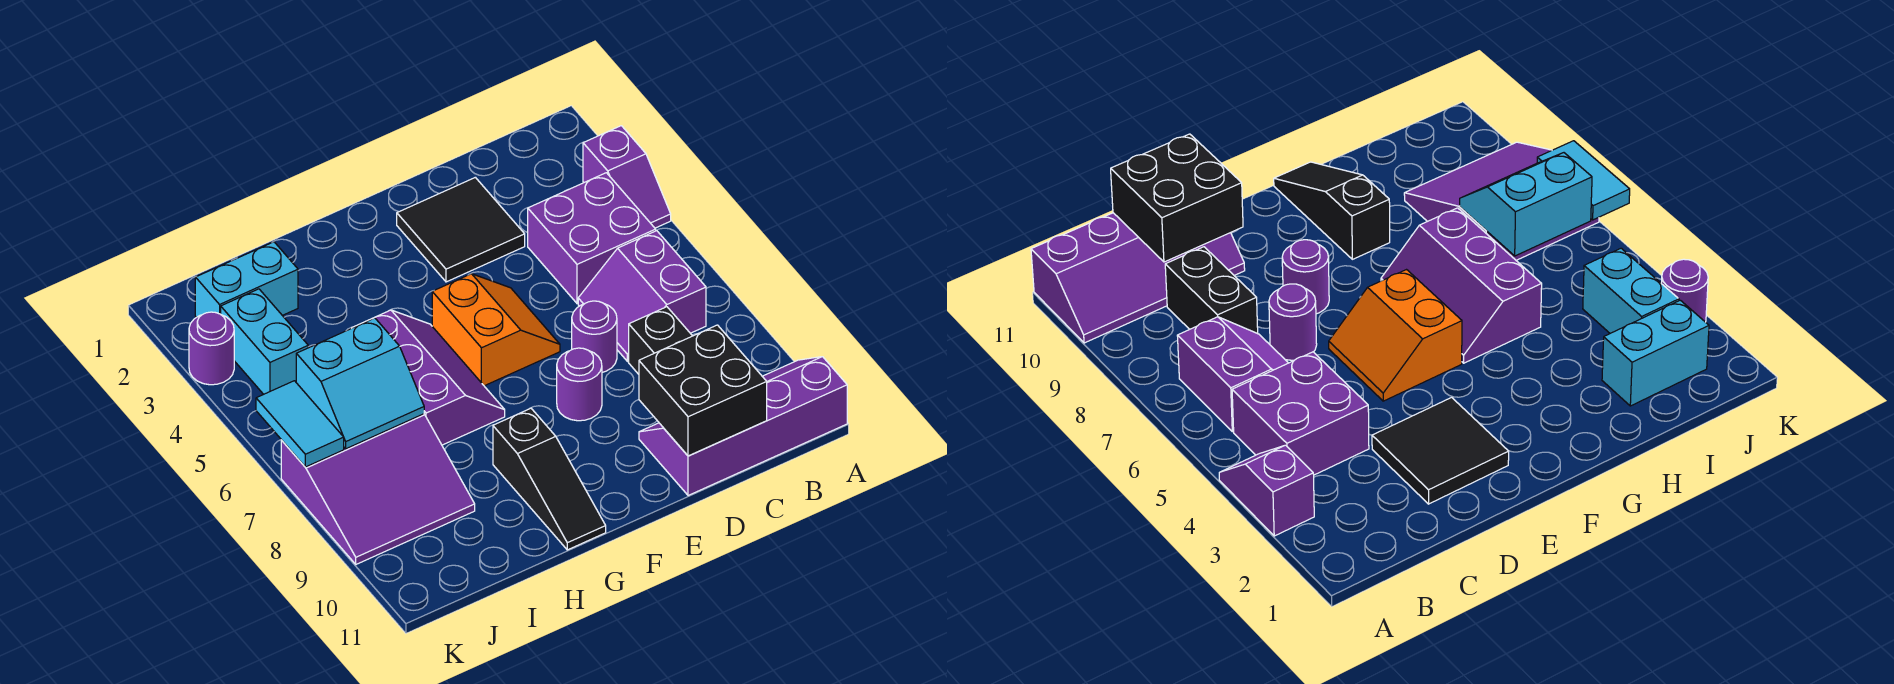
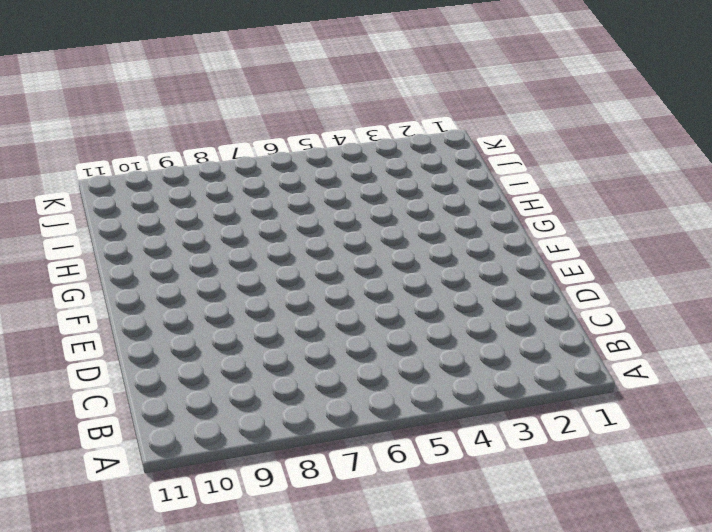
none -> purple 1x2 slope [583,126,671,228]
none -> purple 2x4 slope [639,357,847,496]
none -> purple 2x2 brick [528,173,656,304]

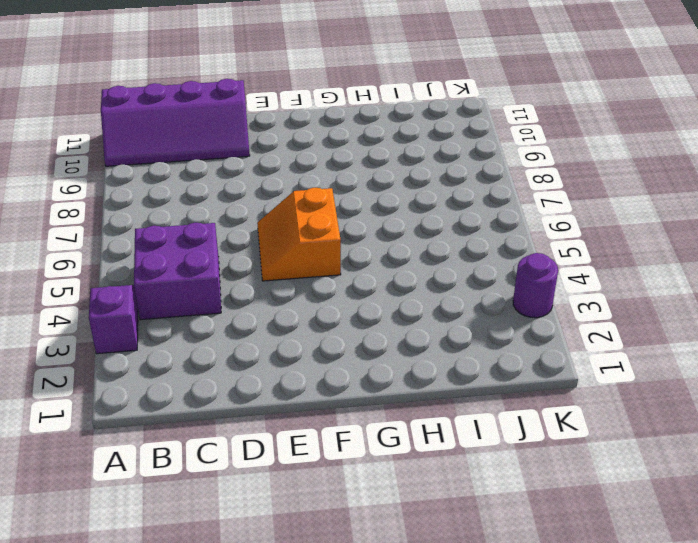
none -> purple 2x2 slope [578,231,706,362]
none -> black 1x2 brick [629,307,692,374]
none -> black 2x2 tile [397,177,525,282]

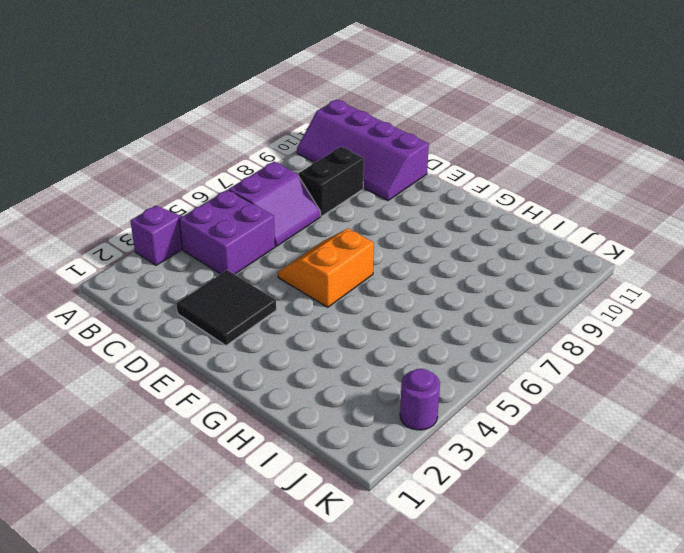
none -> purple 1x1 round brick [572,301,617,372]
none -> purple 1x1 round brick [557,348,602,421]
none -> purple 2x3 slope [352,310,505,445]

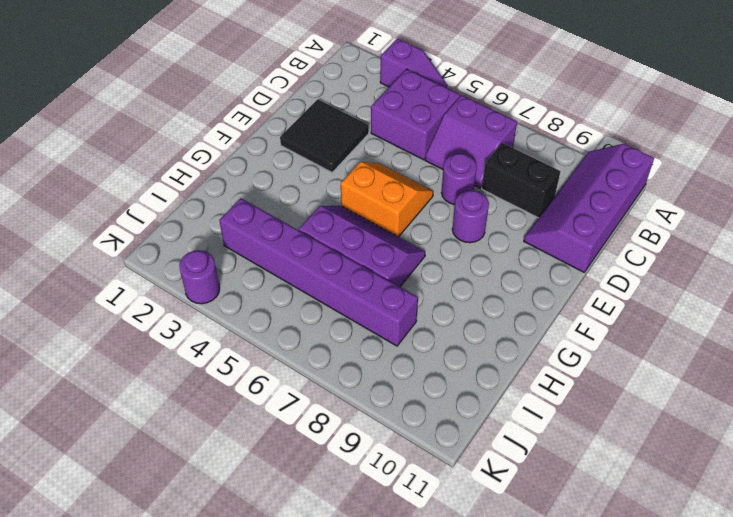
purple 1x6 brick [219,198,418,346] -> purple 3x3 slope [281,414,475,564]
none -> black 1x3 slope [493,408,606,550]
none -> cyan 1x2 brick [195,242,298,317]
none -> cyan 1x2 brick [221,289,308,394]

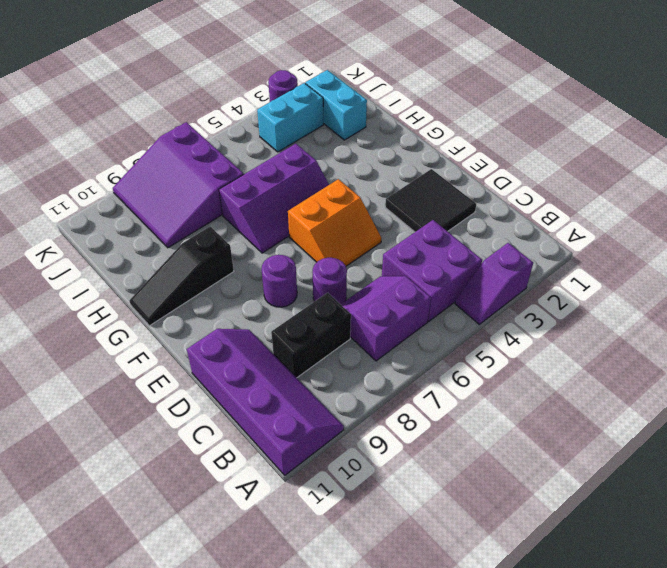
none -> black 2x2 brick [639,325,767,456]
none -> cyan 2x2 slope [296,318,424,449]
none -> cyan 1x2 tile [256,381,344,467]

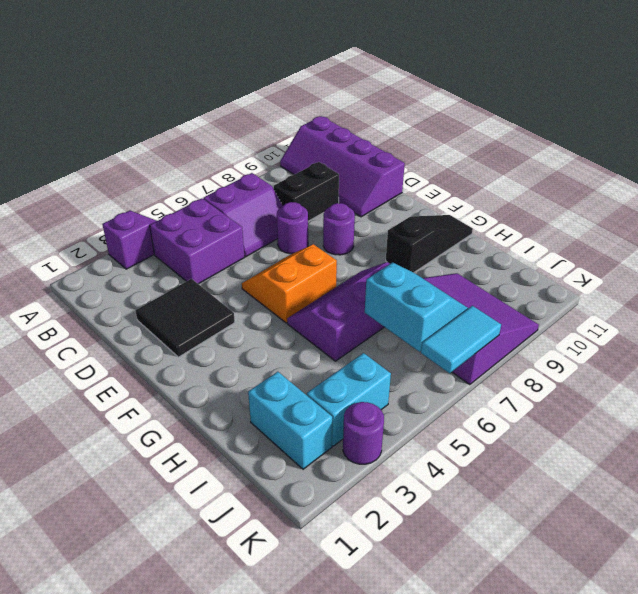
none -> black 2x2 brick [639,325,767,456]

